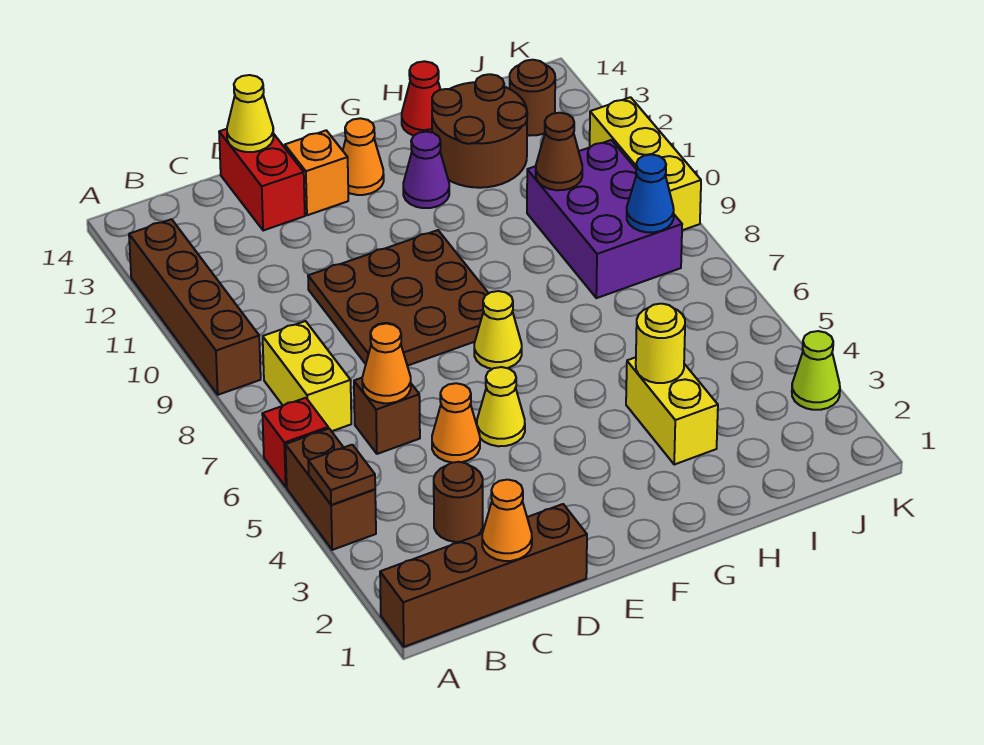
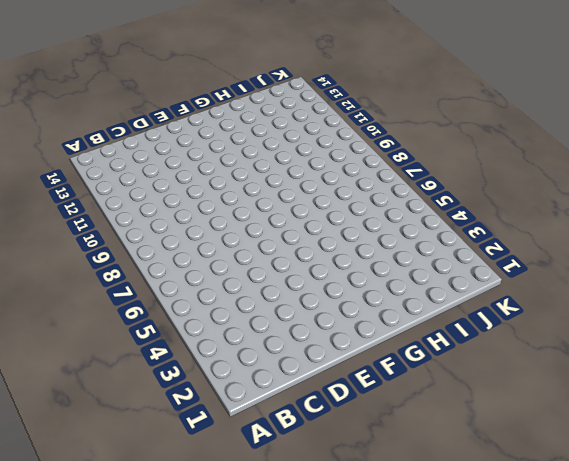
none -> brown 1x4 brick [380,504,587,647]
none -> brown 1x2 brick [285,429,376,550]
none -> red 1x1 brick [262,398,328,487]

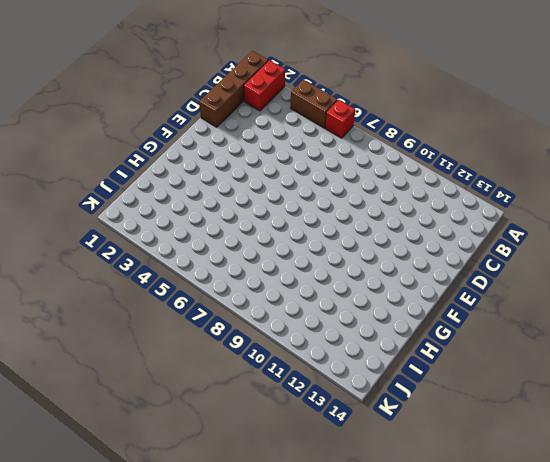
red 1x2 brick [243,60,285,111] -> red 1x2 brick turned to [219,129,305,231]
none -> brown 1x4 brick [129,219,261,395]
none -> yellow 1x2 brick [263,321,351,431]
none -> brown 1x1 round brick [434,462,483,542]

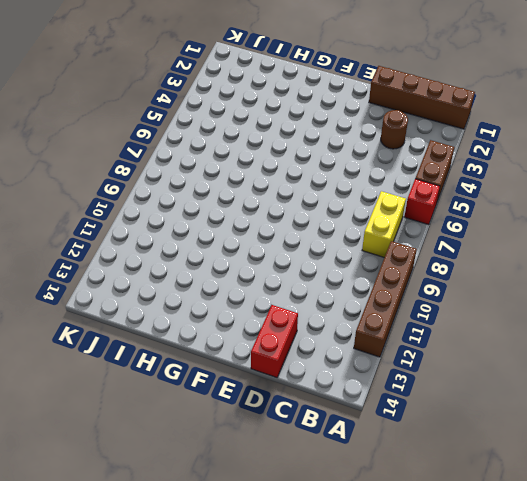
none -> brown 1x1 brick [354,378,420,454]
none -> orange 1x1 cone [432,383,480,463]
none -> brown 3x3 plate [308,230,489,366]

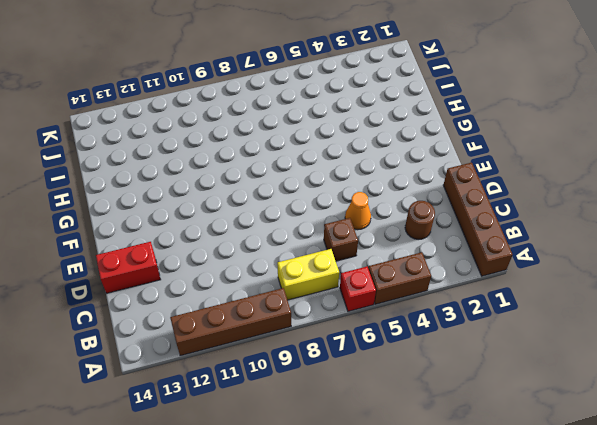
none -> brown 3x3 plate [308,230,489,366]
none -> yellow 1x1 cone [477,367,525,446]
none -> orange 1x1 brick [285,130,348,215]

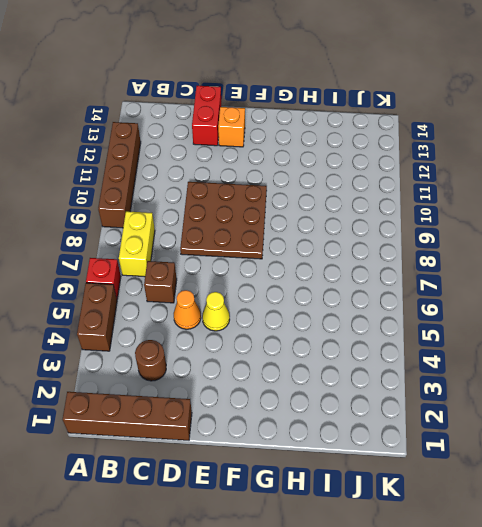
none -> yellow 1x1 cone [474,291,522,369]
none -> orange 1x1 cone [343,118,384,195]
none -> purple 1x1 cone [403,132,449,208]

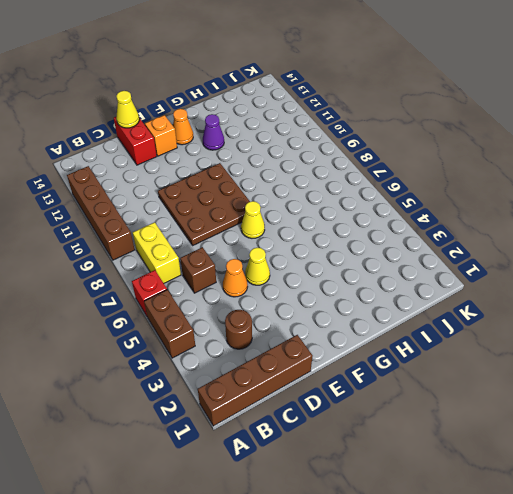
none -> yellow 1x2 brick [626,357,718,464]
none -> brown 2x2 round brick [432,74,527,188]
none -> red 1x1 cone [402,61,440,136]

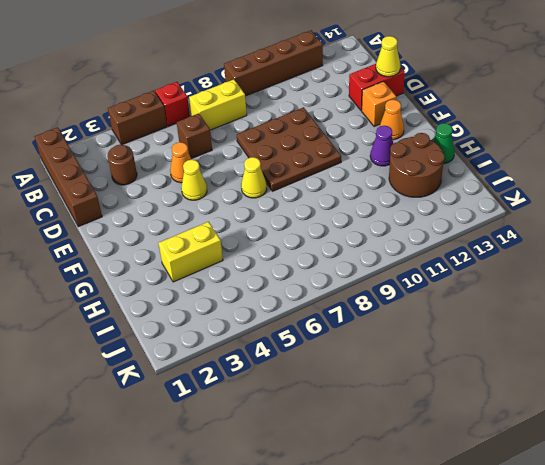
green 1x1 cone [433,123,455,164] -> red 1x1 cone [402,61,440,136]
none -> purple 2x3 brick [527,140,682,298]
none -> brown 1x1 round brick [510,60,555,136]
none -> lime 1x1 cone [792,331,840,410]

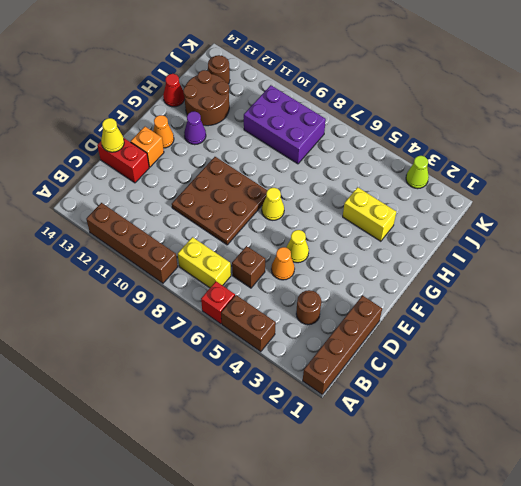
none -> yellow 1x3 brick [590,97,701,230]
none -> brown 1x1 plate [308,445,375,505]
none -> orange 1x1 cone [482,480,532,561]

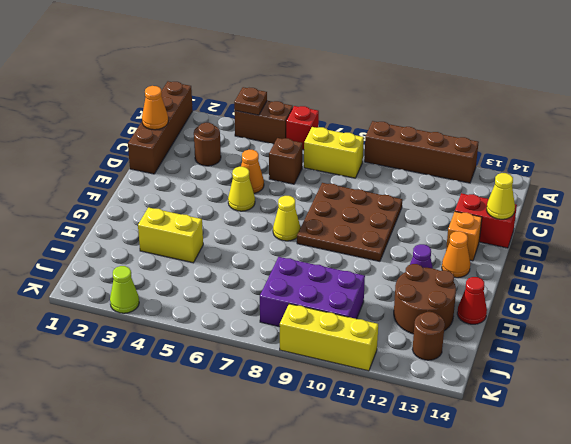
none -> orange 1x1 cone [362,323,411,403]
none -> yellow 1x1 round brick [636,304,685,383]
none -> brown 1x1 cone [536,113,582,190]

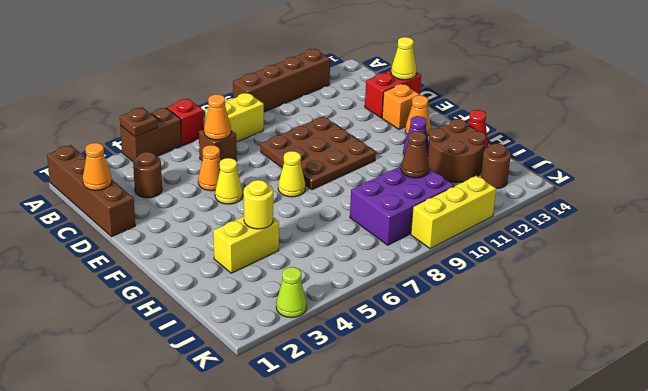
none -> blue 1x1 cone [627,154,674,232]

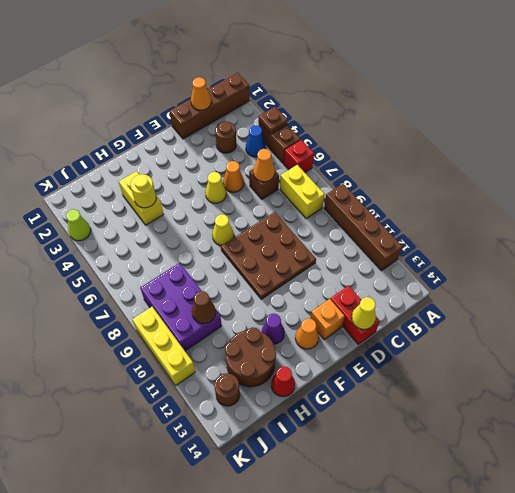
blue 1x1 cone [246,125,266,157] -> blue 1x1 cone moved to [627,154,674,232]

